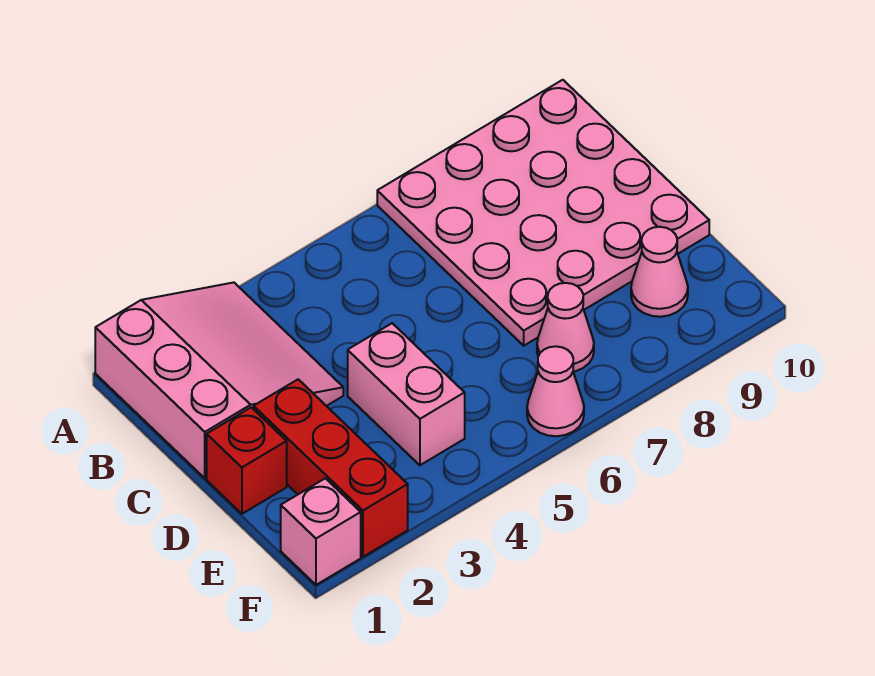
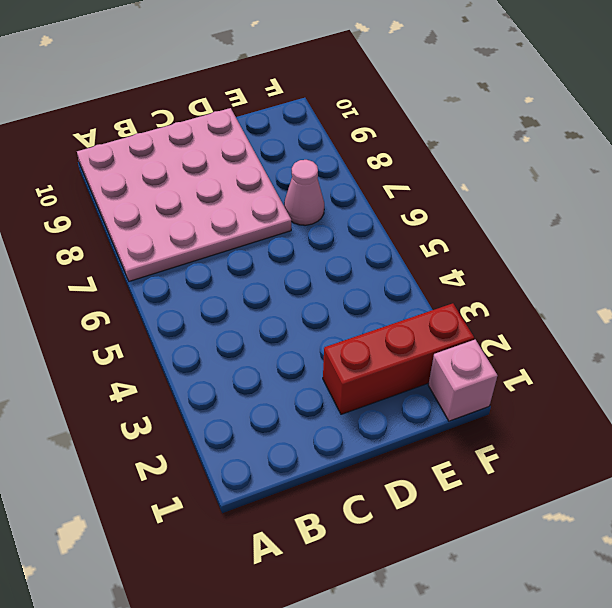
none -> pink 3x3 slope [95,282,343,478]
none -> red 1x1 brick [207,407,287,514]

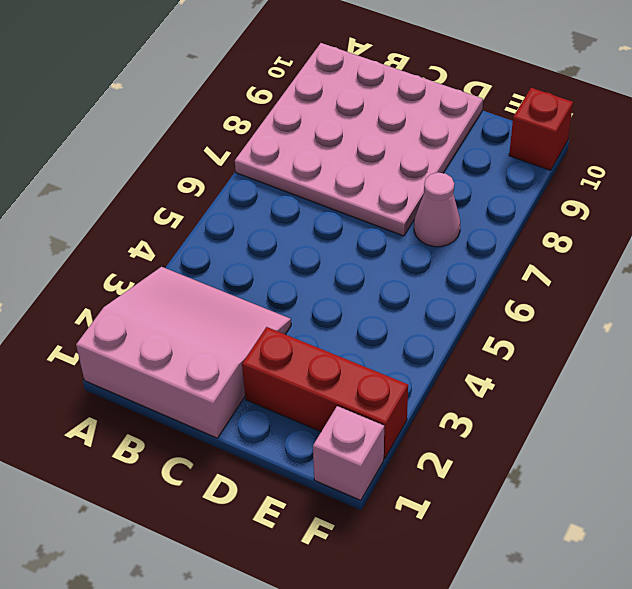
red 1x1 brick [509,88,573,170] -> red 1x1 brick moved to [207,407,287,514]
none -> pink 1x2 brick [348,323,465,465]
none -> pink 1x1 cone [631,227,688,317]

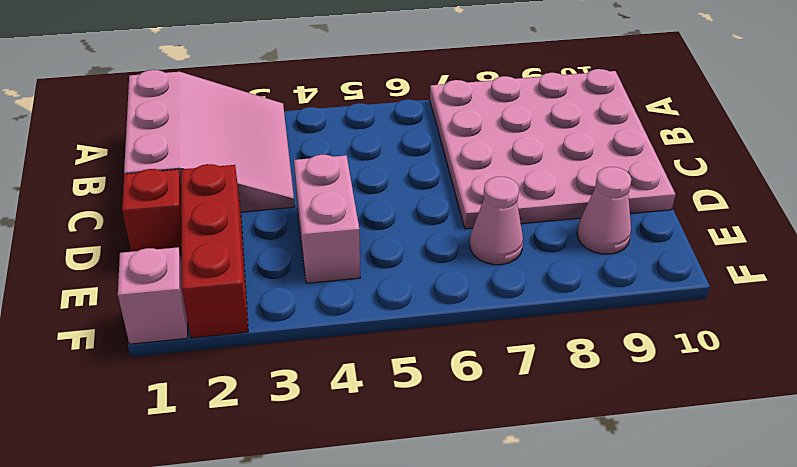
none -> pink 1x1 cone [527,346,584,436]

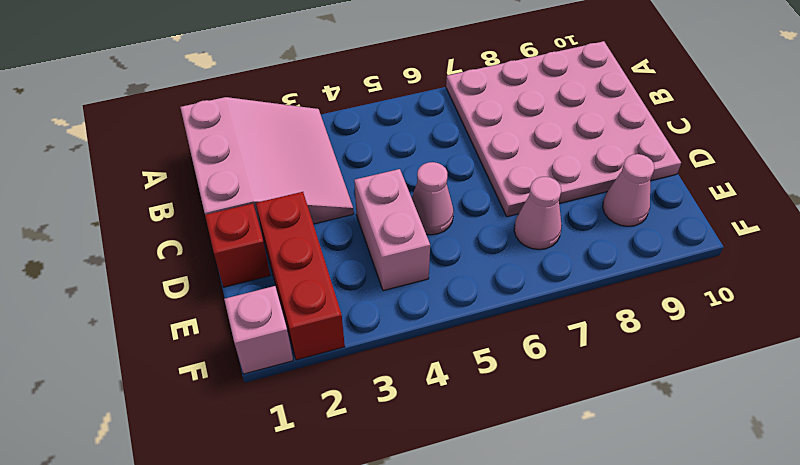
pink 1x1 cone [412,162,454,235] -> pink 1x1 cone moved to [527,346,584,436]

